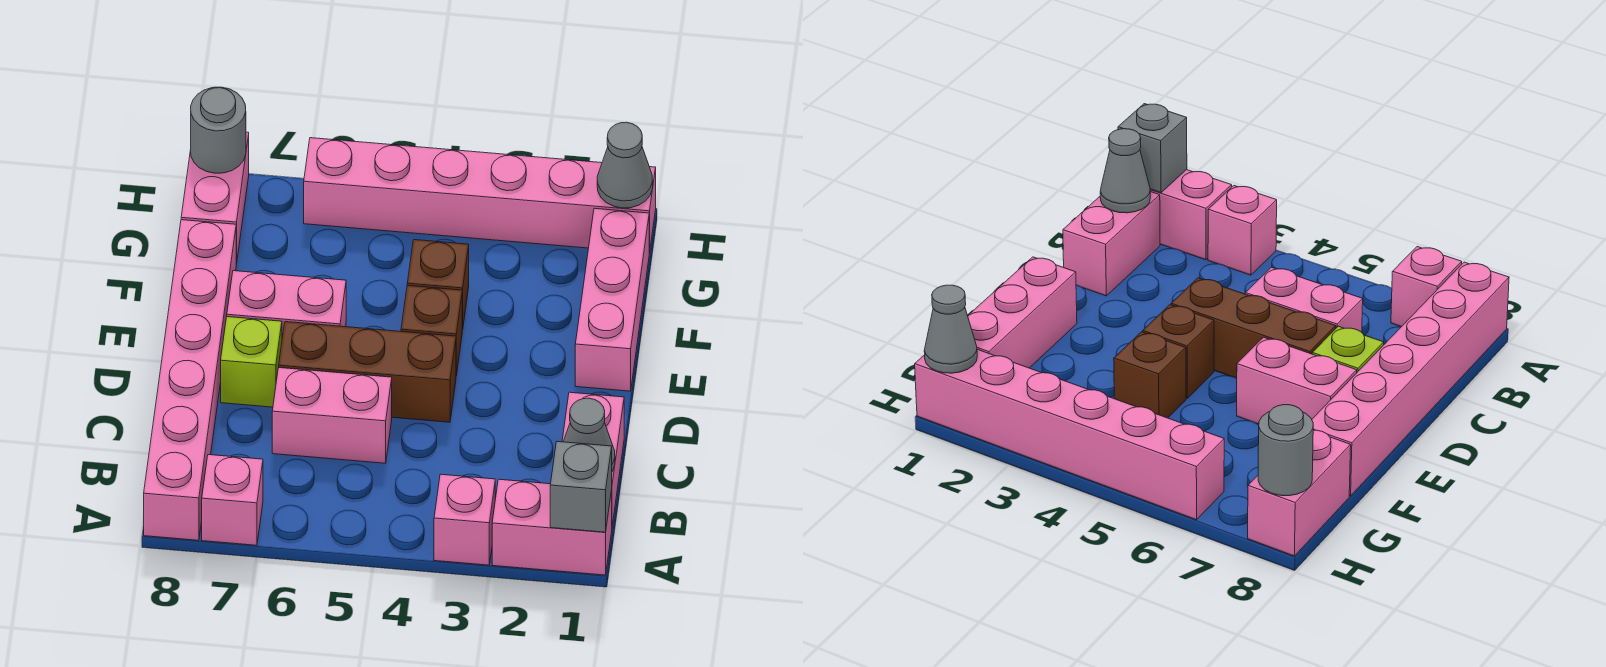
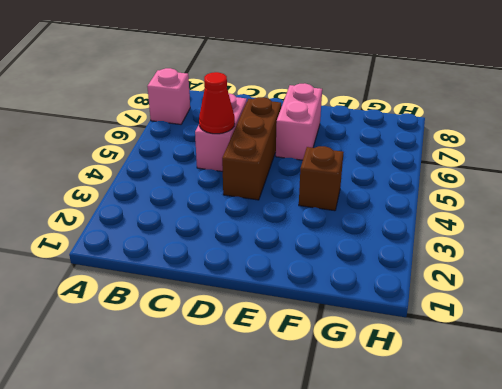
red 1x1 cone [199,72,235,134] -> none
none -> pink 1x2 brick [492,479,612,575]
none -> pink 1x1 brick [434,474,495,565]
none -> pink 1x6 brick [144,220,236,540]

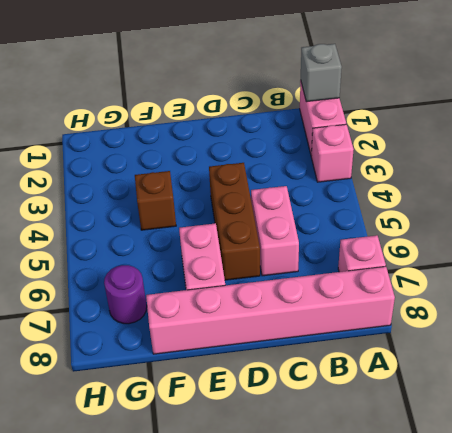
purple 1x1 round brick [104,265,147,324] -> none
none -> pink 1x2 brick [562,392,624,525]
none -> lime 1x1 brick [221,317,282,407]
none -> pink 1x3 brick [575,208,649,391]

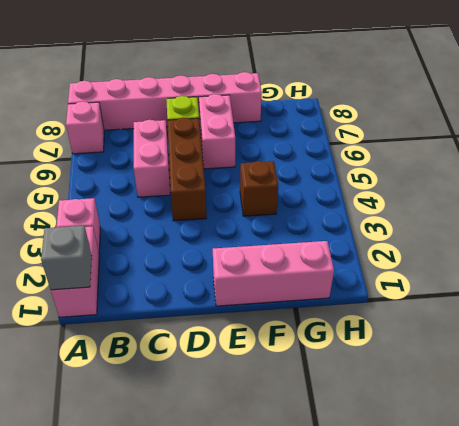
none -> pink 1x2 brick [562,392,624,525]
none -> brown 1x1 brick [401,286,462,376]
none -> pink 1x2 brick [181,132,249,264]

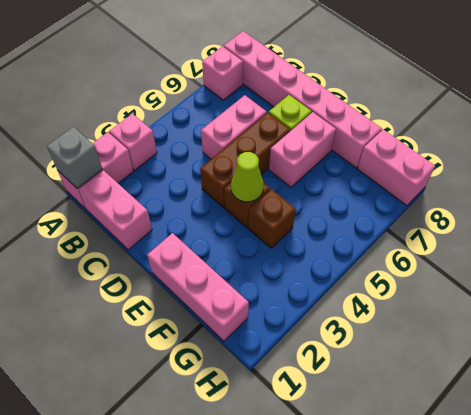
lime 1x1 cone [231,152,264,202] -> none
none -> pink 1x6 brick [304,138,656,253]
none -> grey 1x1 cone [563,398,615,471]
none -> grey 1x1 cone [597,122,653,208]

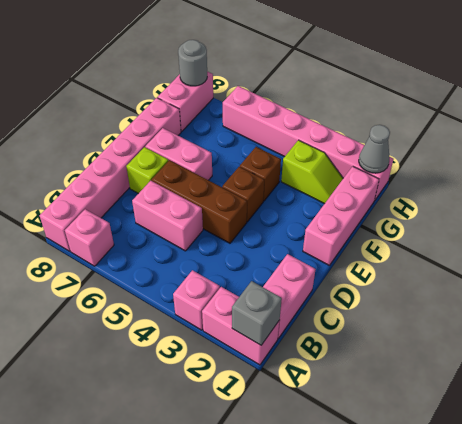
lime 1x2 slope [281,140,343,204] -> none
none -> grey 1x1 cone [563,398,615,471]

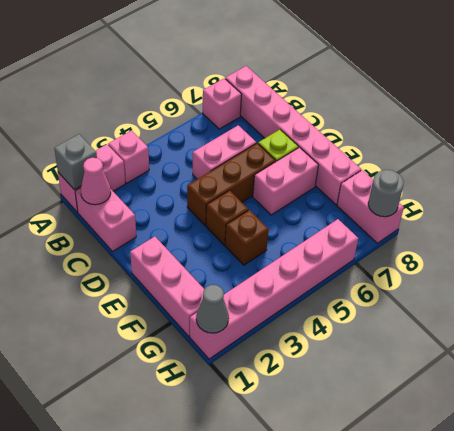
pink 1x1 cone [81,158,111,205] -> grey 1x1 cone [563,398,615,471]

